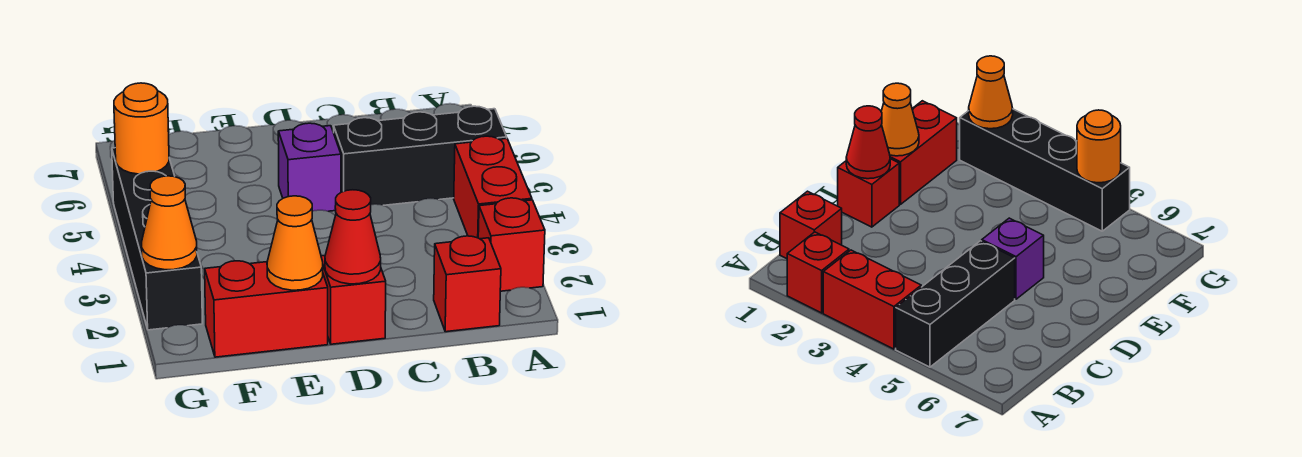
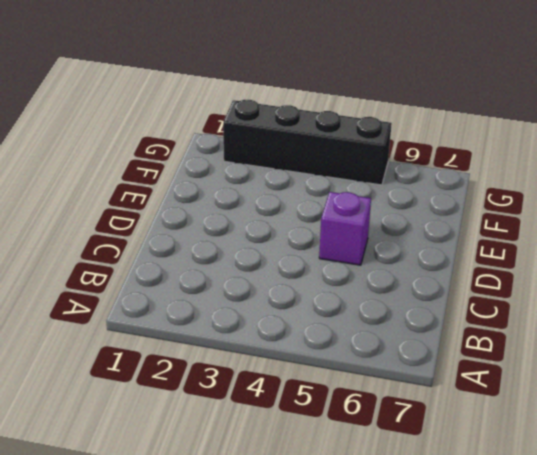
none -> red 1x1 brick [478,198,545,291]
none -> red 1x2 brick [454,136,532,238]
none -> black 1x3 brick [334,106,507,205]

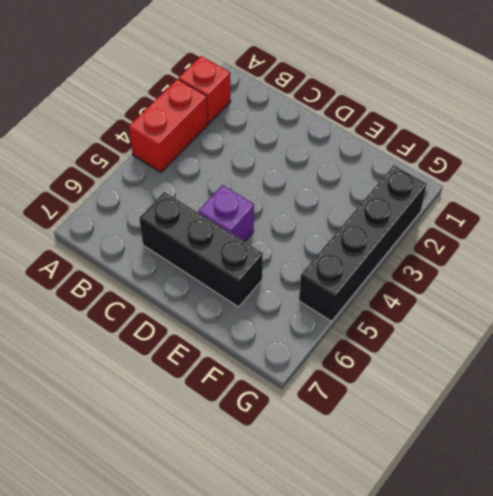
black 1x3 brick [139,192,263,307] -> black 1x3 brick moved to [334,106,507,205]
none -> red 1x1 brick [434,236,501,332]
none -> red 1x1 brick [321,256,386,344]
none -> red 1x2 brick [205,261,328,357]

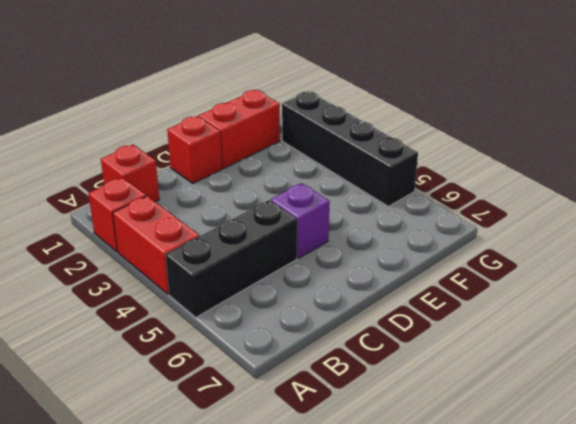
none -> red 1x1 cone [325,190,381,284]
none -> orange 1x1 cone [267,196,323,290]
none -> orange 1x1 cone [142,176,197,270]

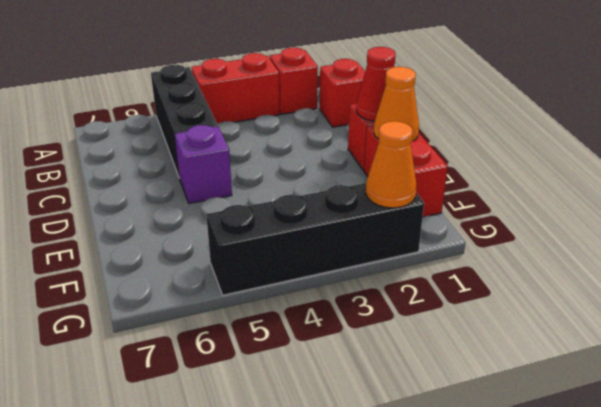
none -> orange 1x1 round brick [114,83,169,174]

